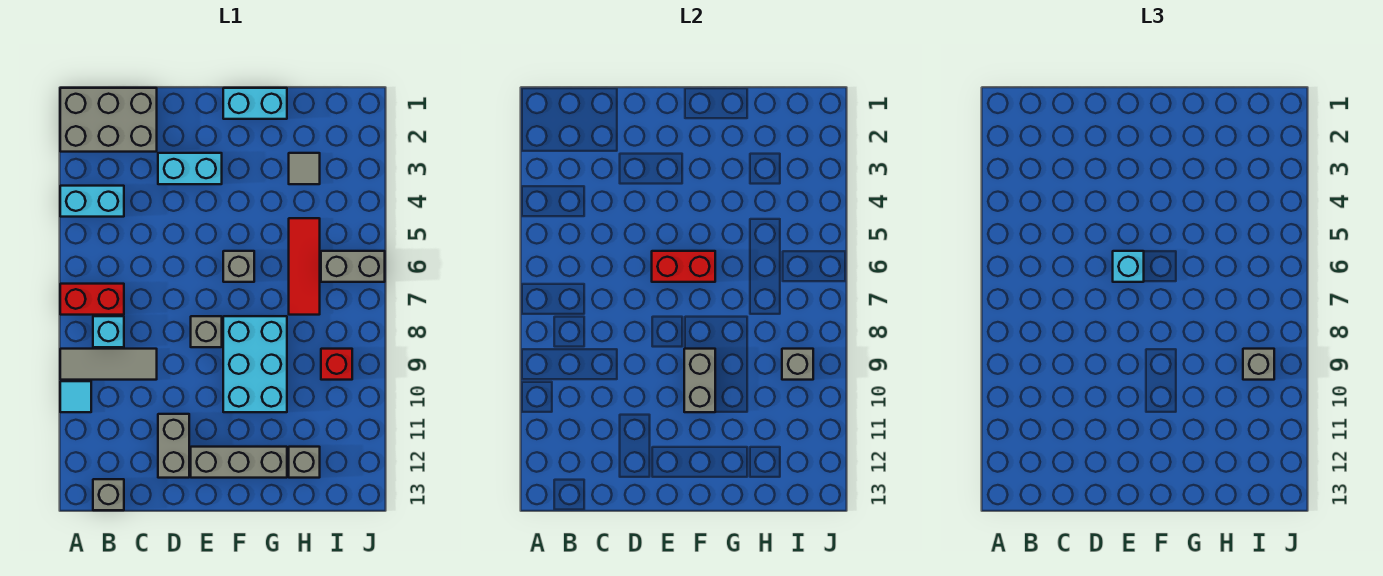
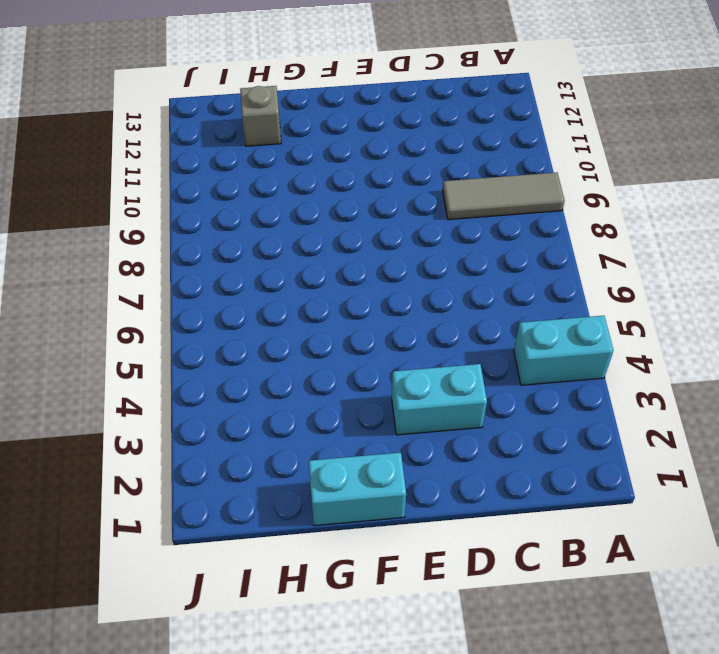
none -> grey 2x3 brick [60,88,157,152]
none -> red 1x2 brick [60,284,124,315]
none -> cyan 1x1 tile [60,381,91,412]

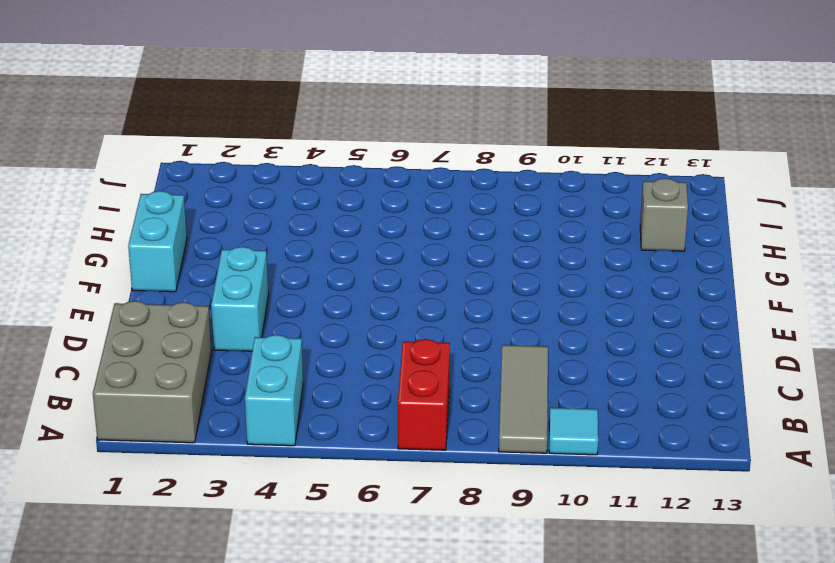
none -> cyan 1x1 brick [93,316,124,347]
none -> grey 1x1 brick [93,479,124,510]
none -> grey 1x2 brick [158,414,189,478]

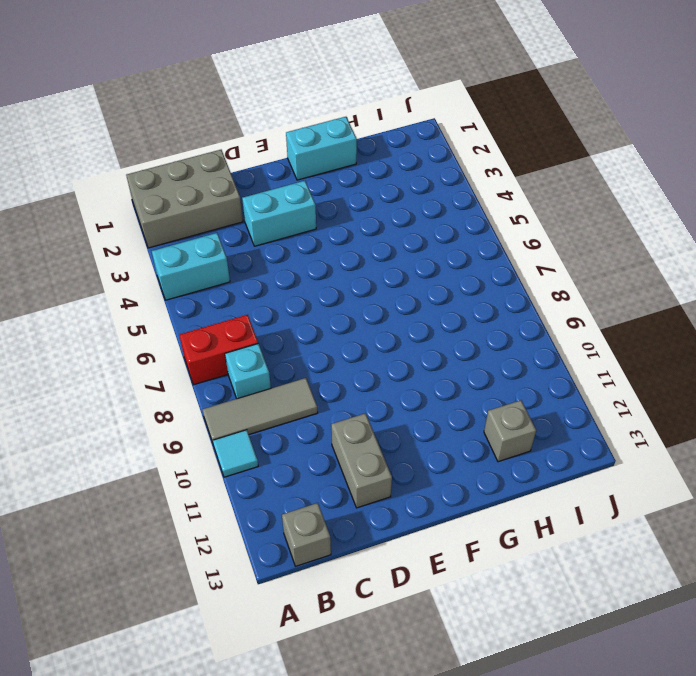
none -> grey 1x1 brick [191,316,222,347]
none -> grey 1x3 brick [191,447,287,478]
none -> grey 1x1 brick [223,251,254,282]

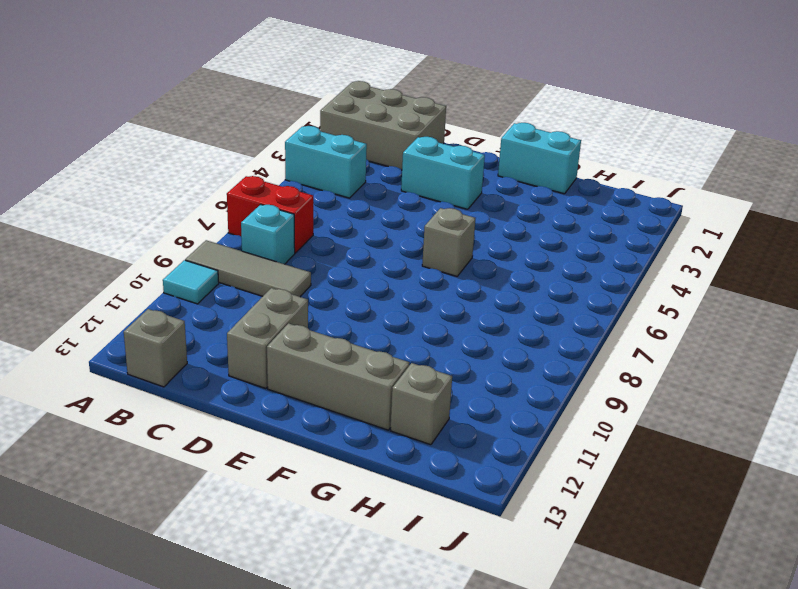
none -> grey 1x1 brick [191,316,222,347]
none -> cyan 2x3 brick [223,316,287,412]
none -> grey 1x1 tile [289,153,320,184]

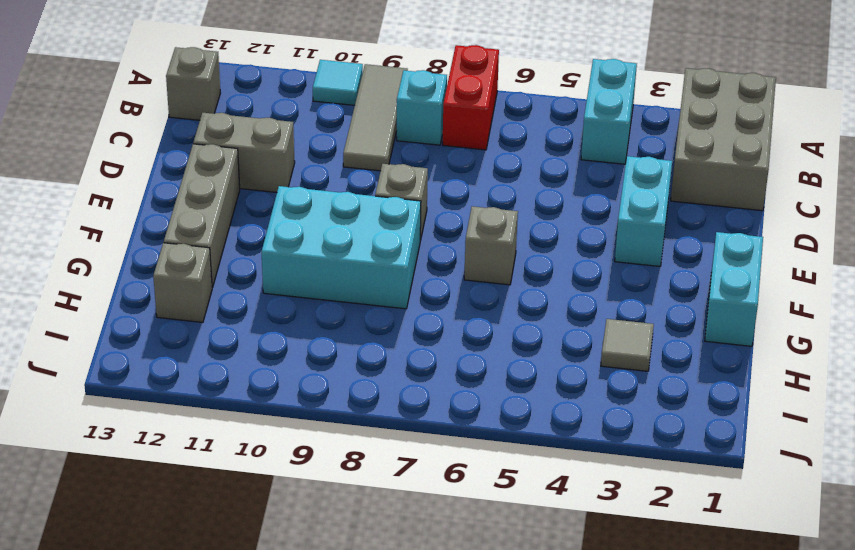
none -> red 1x3 tile [289,218,320,315]
none -> grey 1x2 brick [321,251,385,282]
none -> red 1x1 brick [321,349,352,380]

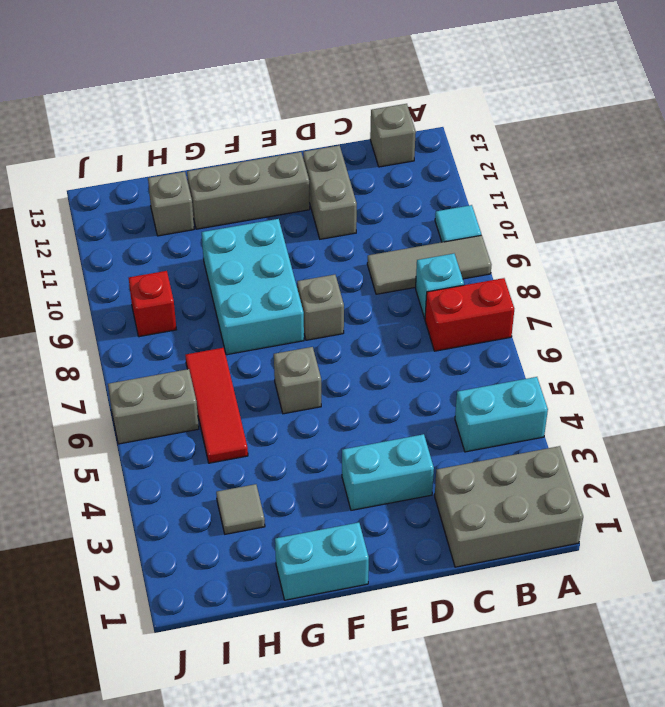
none -> red 1x2 brick [652,251,715,282]
none -> grey 1x2 brick [684,349,715,412]
none -> grey 1x1 brick [782,349,813,380]

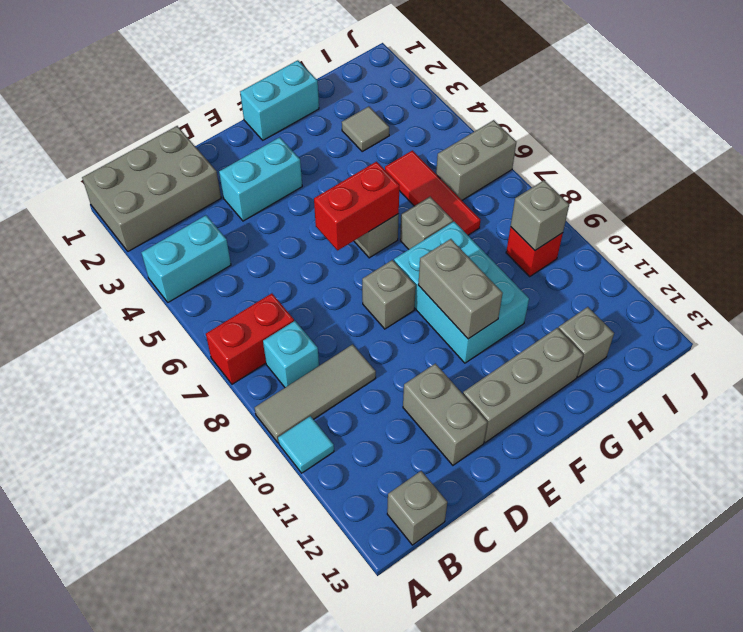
grey 1x1 brick [400,197,453,249] -> grey 1x1 brick moved to [1243,349,1274,380]
none -> cyan 1x1 brick [1113,251,1144,282]

